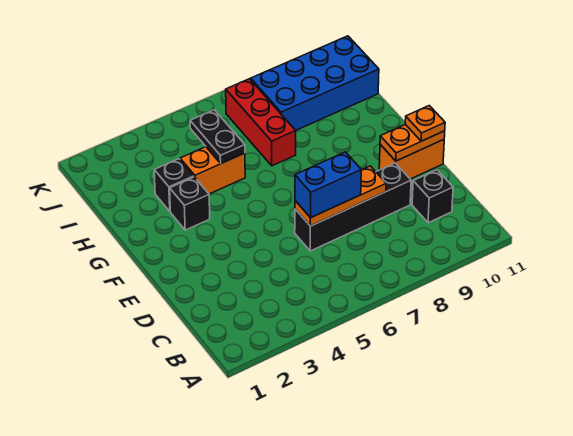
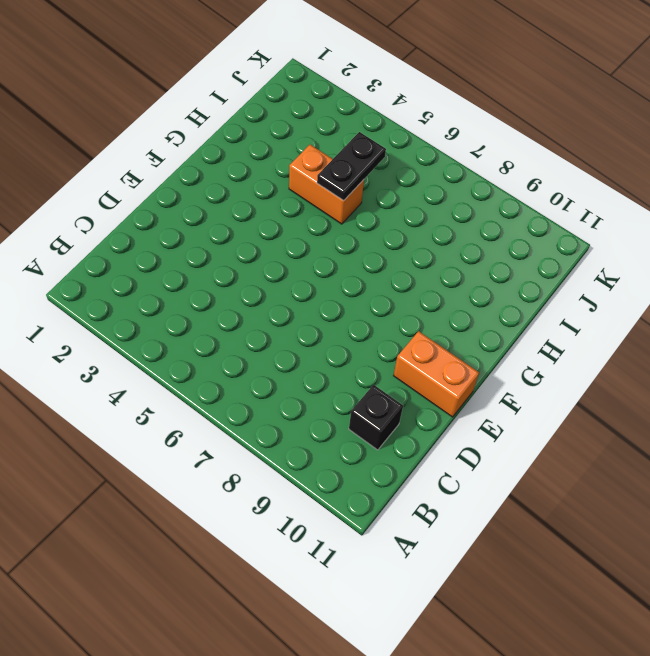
none -> black 1x4 brick [295,163,411,251]
none -> black 1x1 brick [170,177,210,230]
none -> black 1x1 brick [154,159,194,211]

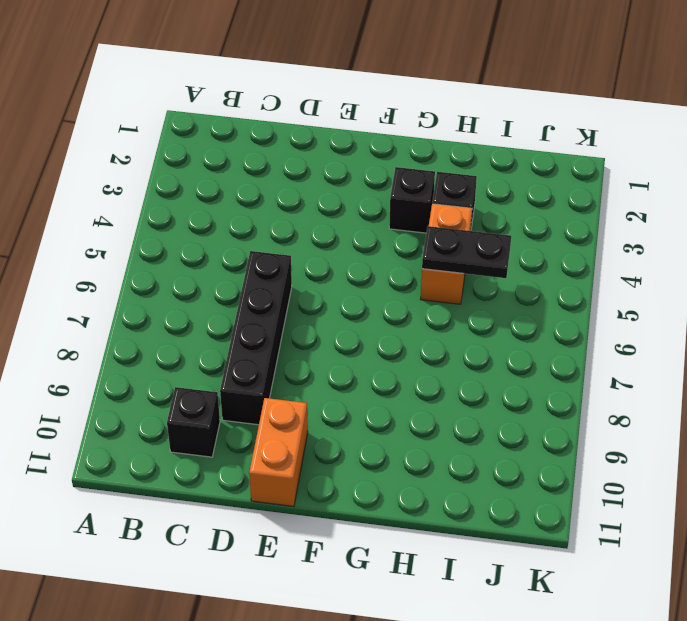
none -> red 1x3 brick [226,79,296,166]
none -> blue 2x4 brick [250,36,379,130]
none -> orange 1x3 plate [295,166,386,226]

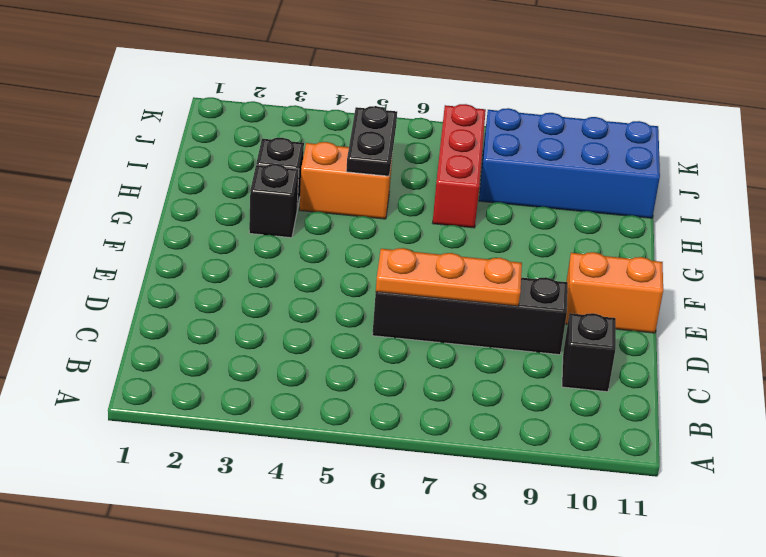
none -> orange 1x2 plate [380,124,445,161]
none -> blue 1x2 brick [295,152,361,218]
none -> orange 1x1 plate [405,106,445,141]

